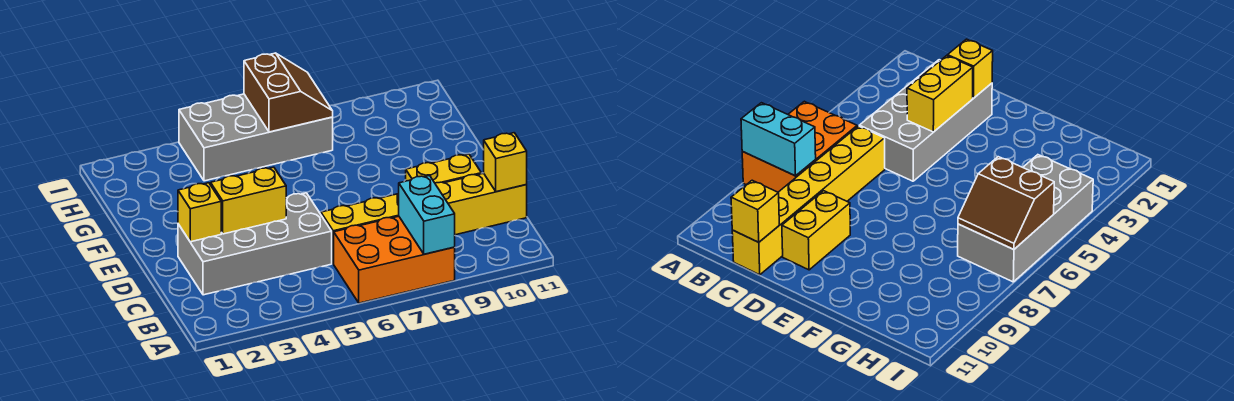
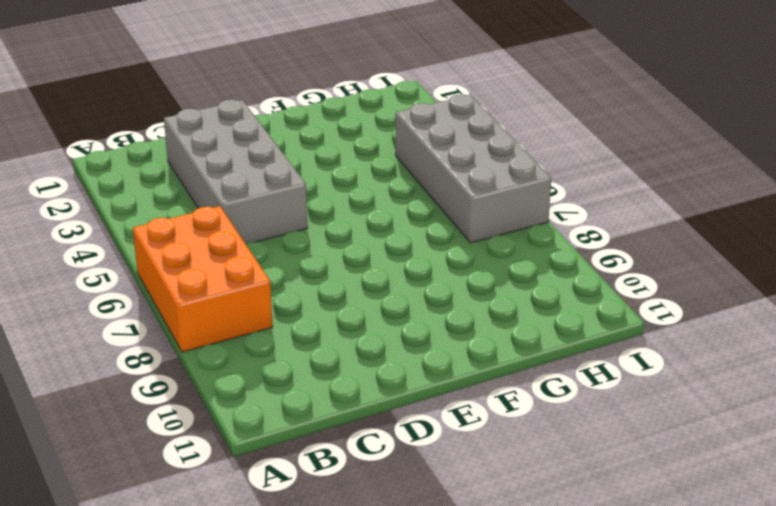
none -> yellow 1x6 brick [321,173,527,264]
none -> yellow 1x2 brick [406,154,481,183]

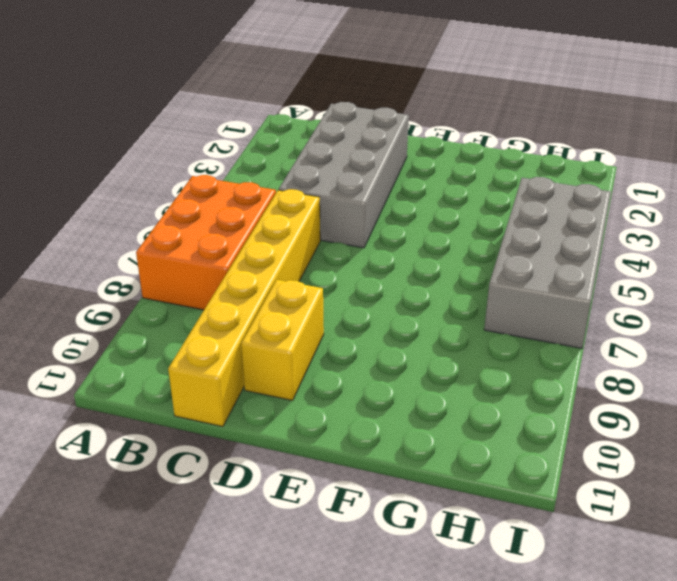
none -> cyan 1x2 brick [399,176,455,254]
none -> yellow 1x1 brick [484,133,527,192]

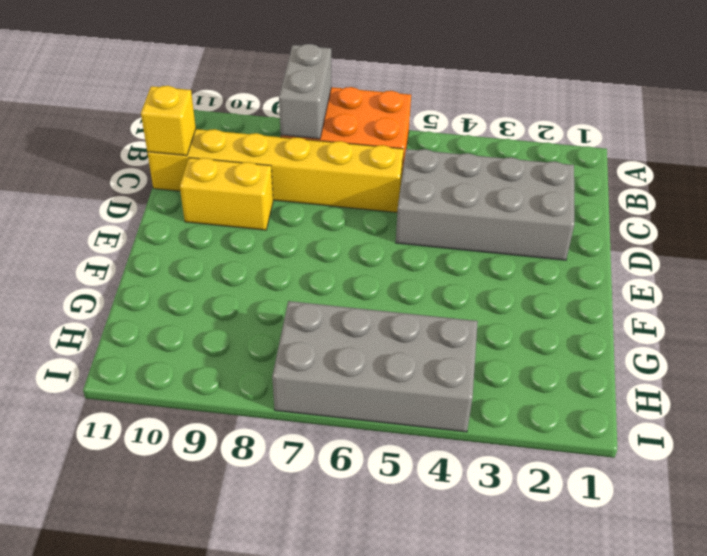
grey 1x2 brick [279,44,331,139] -> cyan 1x2 brick [399,176,455,254]
none -> yellow 1x1 brick [178,183,221,242]
none -> yellow 1x2 brick [211,167,286,234]

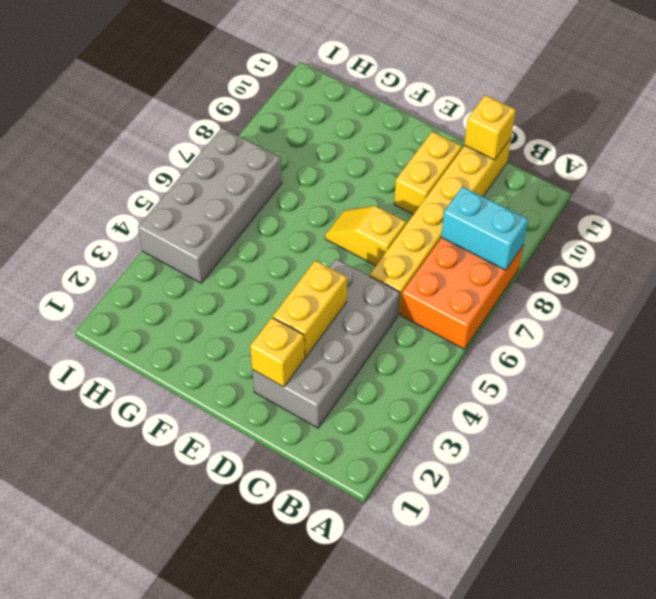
yellow 1x2 slope [325,206,406,266] -> none
none -> brown 2x2 slope [244,53,333,132]

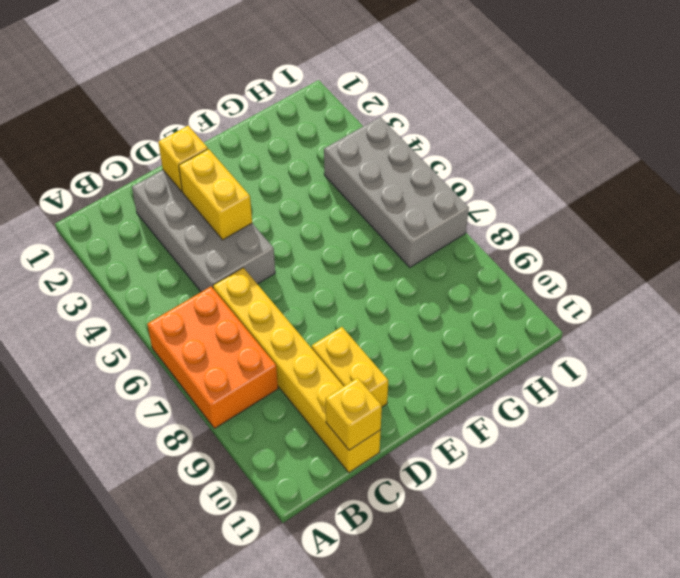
none -> cyan 1x2 brick [399,176,455,254]
none -> brown 2x2 slope [244,53,333,132]

